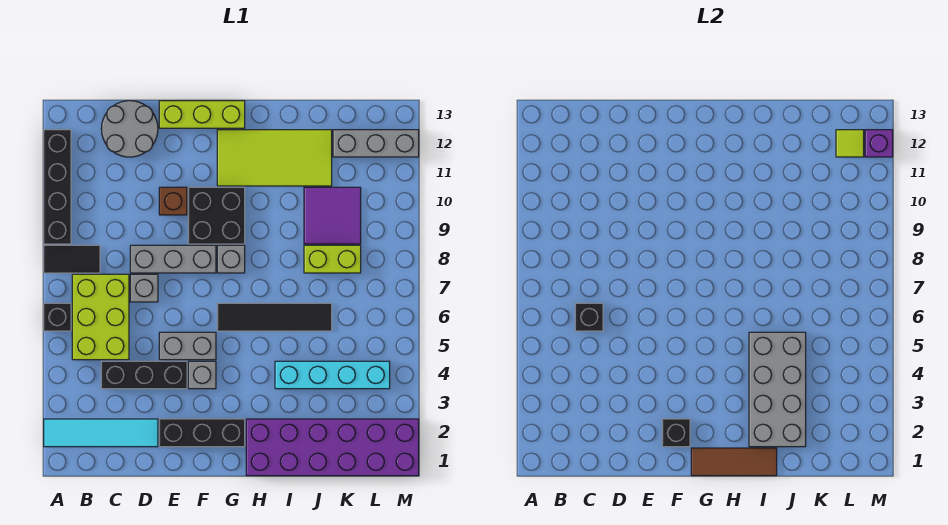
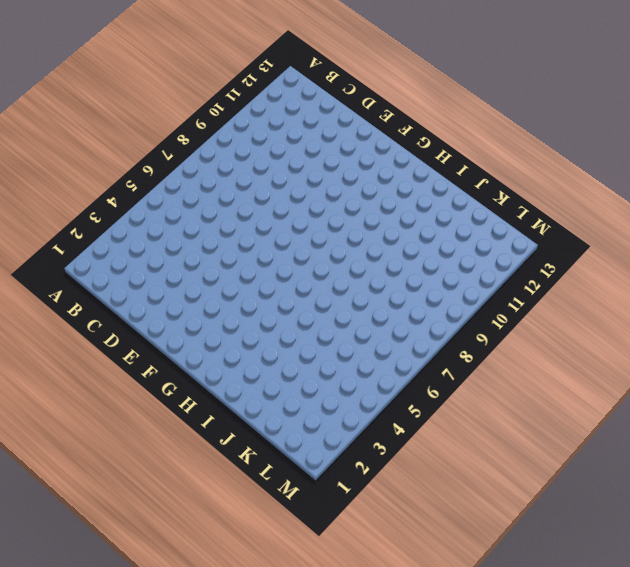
none -> cyan 1x4 tile [44,419,158,447]
none -> black 1x1 brick [44,303,71,331]
none -> black 1x2 tile [44,245,100,273]

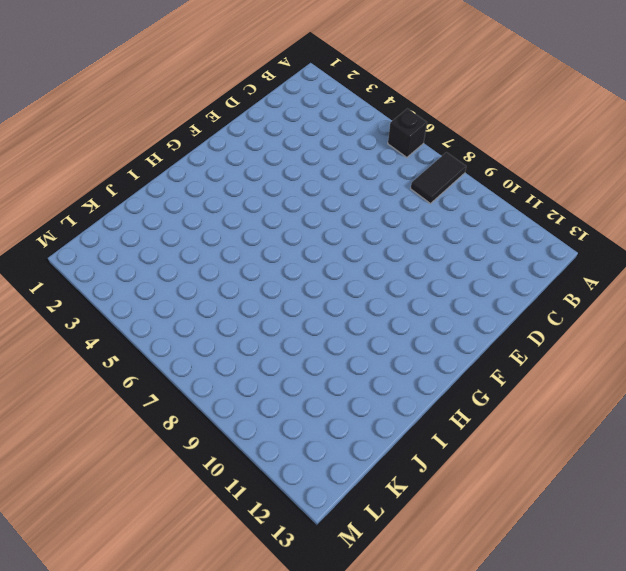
none -> cyan 1x4 tile [44,419,158,447]
none -> black 1x4 brick [44,130,71,244]
none -> lime 2x3 brick [72,274,129,360]

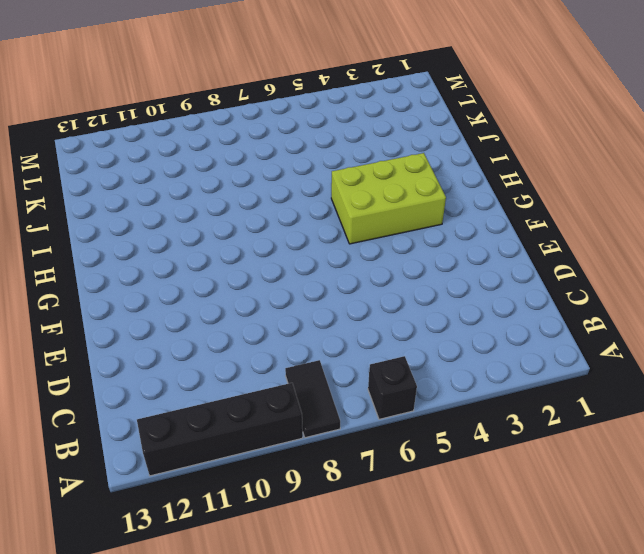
lime 2x3 brick [331,153,446,244] -> lime 2x3 brick moved to [72,274,129,360]
none -> cyan 1x4 tile [44,419,158,447]
none -> black 1x3 brick [101,361,187,389]
none -> grey 2x2 round brick [101,101,158,157]

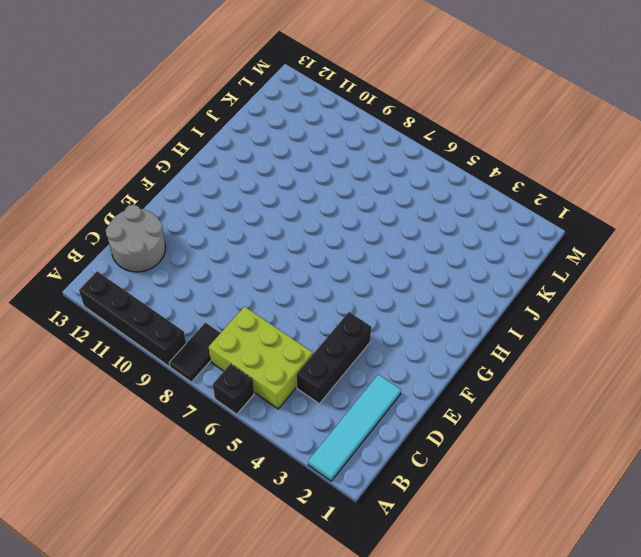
none -> grey 1x1 brick [130,274,158,302]
none -> grey 1x3 brick [130,245,216,273]
none -> black 1x3 brick [159,419,245,447]

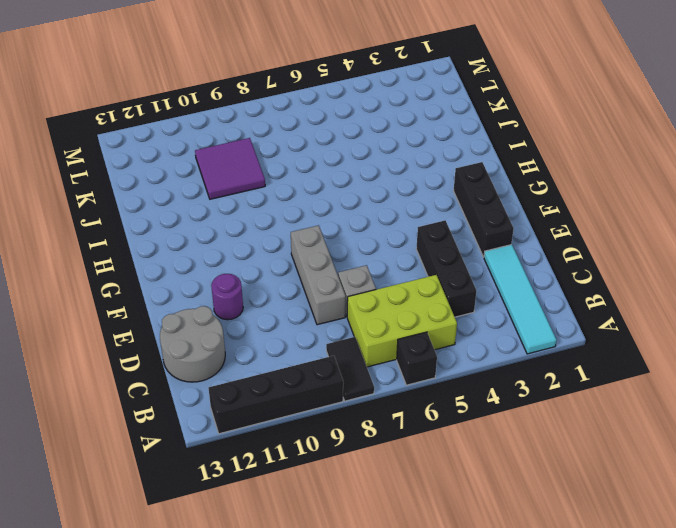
purple 1x1 round brick [211,274,243,320] -> none
none -> grey 1x2 brick [159,332,216,360]
none -> brown 1x1 brick [159,187,187,215]
none -> lime 1x3 brick [159,101,245,128]

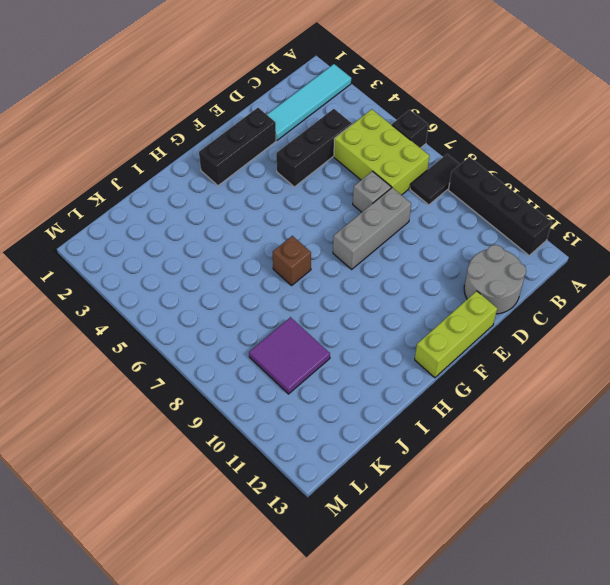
brown 1x1 brick [273,236,311,285] -> brown 1x1 brick moved to [159,187,187,215]
none -> grey 1x2 brick [159,332,216,360]
none -> grey 1x1 brick [188,361,216,389]
none -> black 2x2 brick [188,187,245,244]

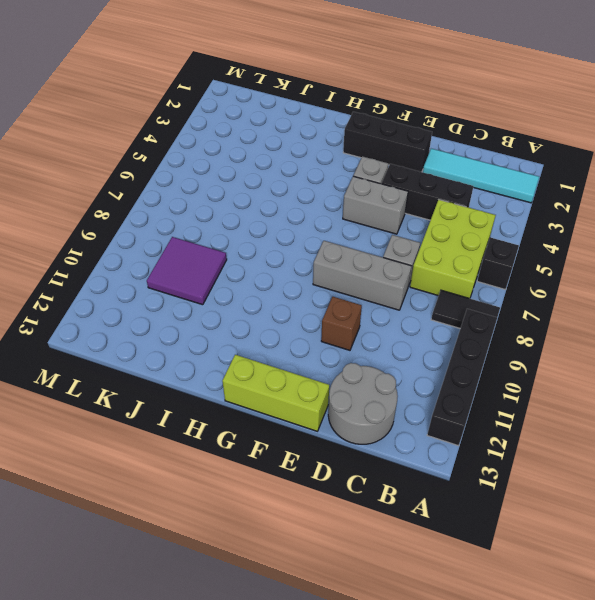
none -> black 2x2 brick [188,187,245,244]
none -> black 1x4 tile [217,303,332,331]
none -> grey 1x1 brick [217,245,245,273]

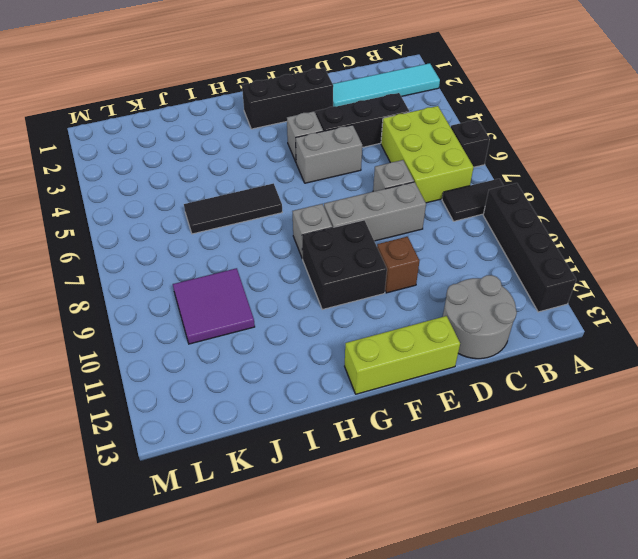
black 1x3 tile [184,183,282,234] -> black 1x4 tile [217,303,332,331]
none -> lime 2x4 tile [217,130,332,186]
none -> purple 2x6 brick [246,419,419,476]
none -> cyan 1x4 brick [275,361,390,389]

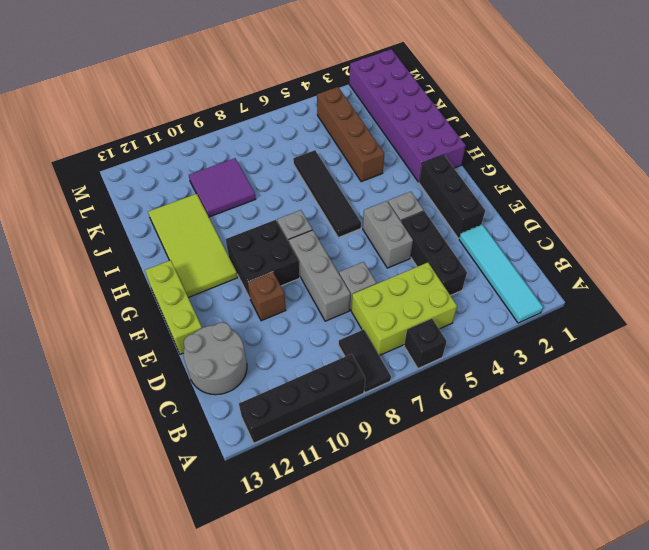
brown 1x4 brick [317,87,384,182] -> cyan 1x4 brick [275,361,390,389]
none -> lime 1x2 brick [304,245,361,273]
none -> grey 1x3 brick [333,130,419,157]
none -> black 1x1 brick [575,303,603,331]

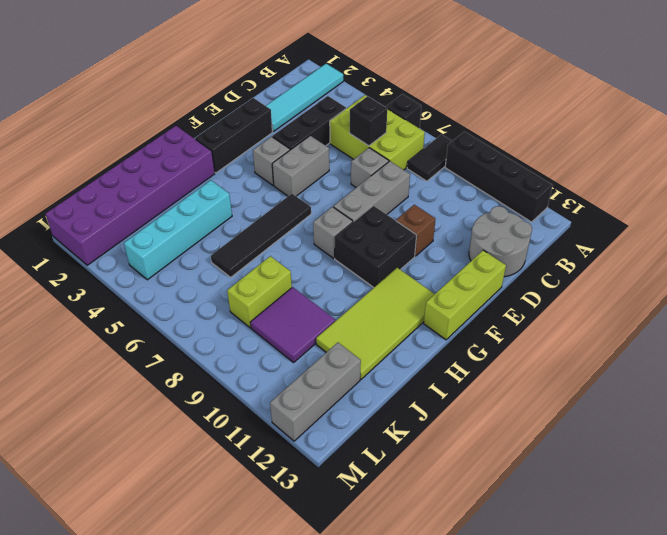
none -> black 1x1 brick [662,419,690,447]
none -> brown 1x3 tile [691,448,777,476]
none -> grey 2x4 brick [749,332,806,447]

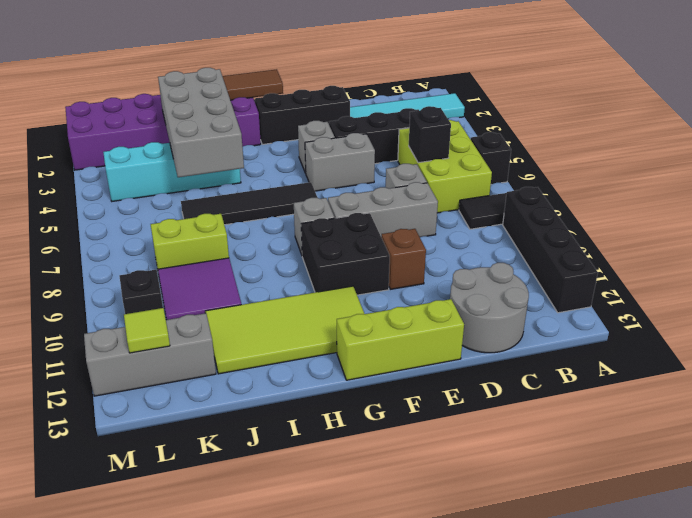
black 1x1 brick [119,270,163,314] -> black 1x1 brick moved to [662,419,690,447]
none -> purple 1x1 brick [865,130,893,157]

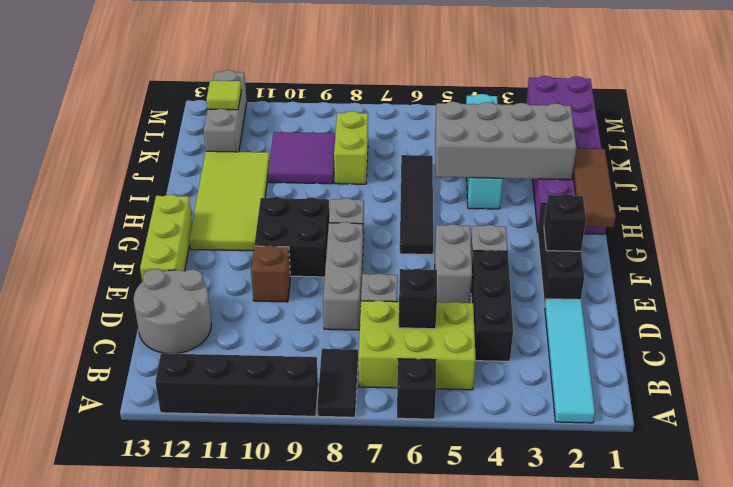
none -> purple 1x1 brick [865,130,893,157]

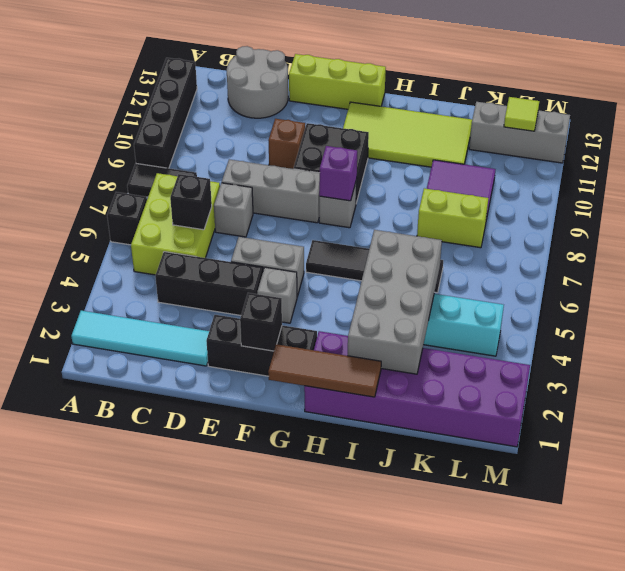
purple 1x1 brick [319,146,357,201] -> purple 1x1 brick moved to [865,130,893,157]

